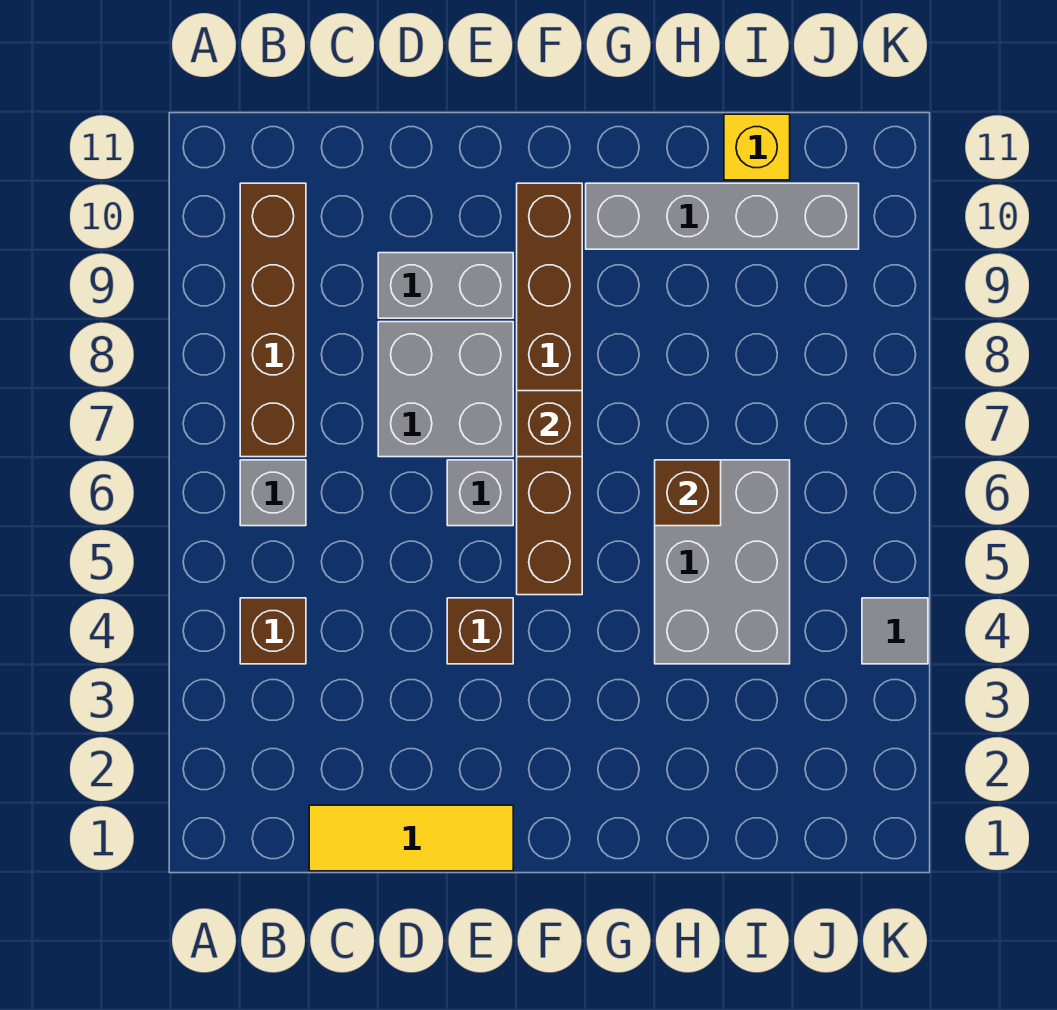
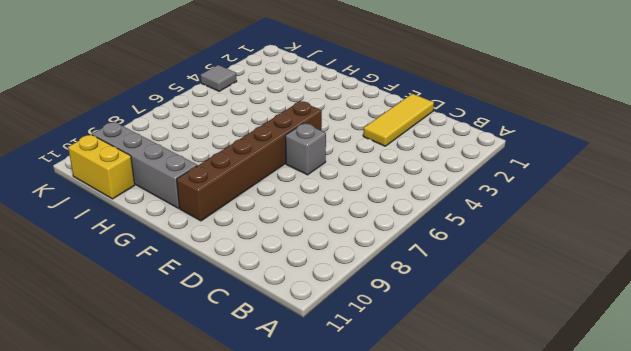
yellow 1x3 tile [363,94,434,146] -> yellow 1x3 tile turned to [309,805,513,871]
yellow 1x2 brick [68,134,135,199] -> yellow 1x1 brick [724,114,790,180]
none -> brown 1x1 brick [240,598,306,664]
none -> grey 1x1 brick [240,460,306,526]
none -> brown 1x4 brick [240,183,306,457]

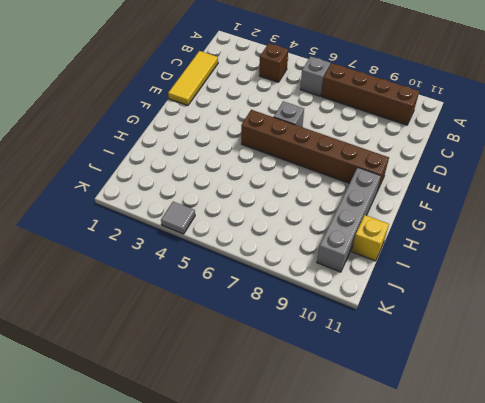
none -> grey 2x2 brick [378,322,513,457]
none -> grey 1x2 brick [378,253,513,318]
none -> brown 1x1 brick [447,598,513,664]

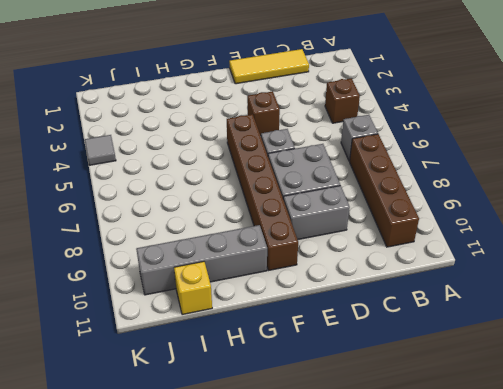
none -> grey 2x3 brick [655,460,790,664]
none -> brown 1x1 brick [517,391,582,457]
none -> brown 1x1 brick [655,460,721,526]

